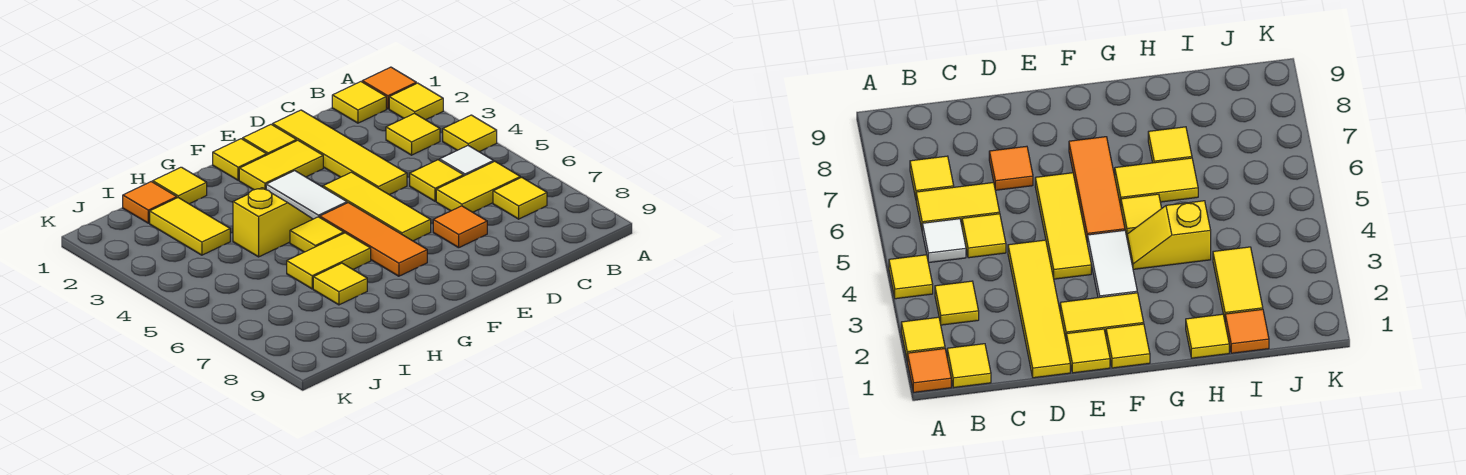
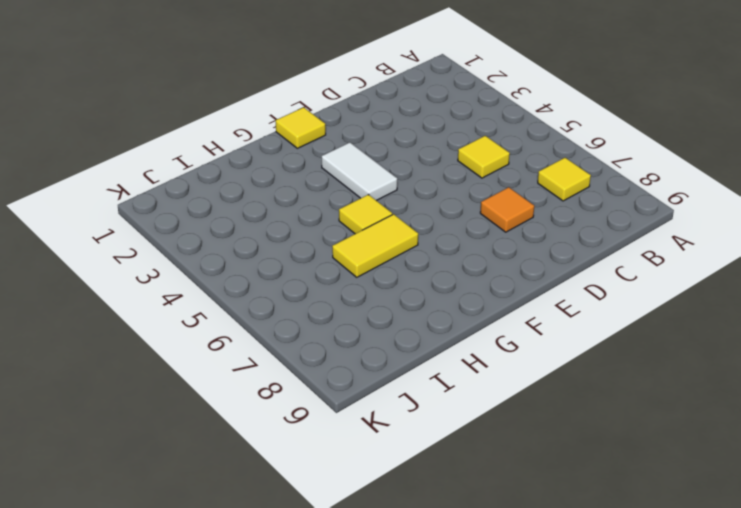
none -> orange 1x1 tile [362,67,416,109]
none -> yellow 1x1 tile [389,83,443,120]
none -> yellow 1x1 tile [443,115,497,152]

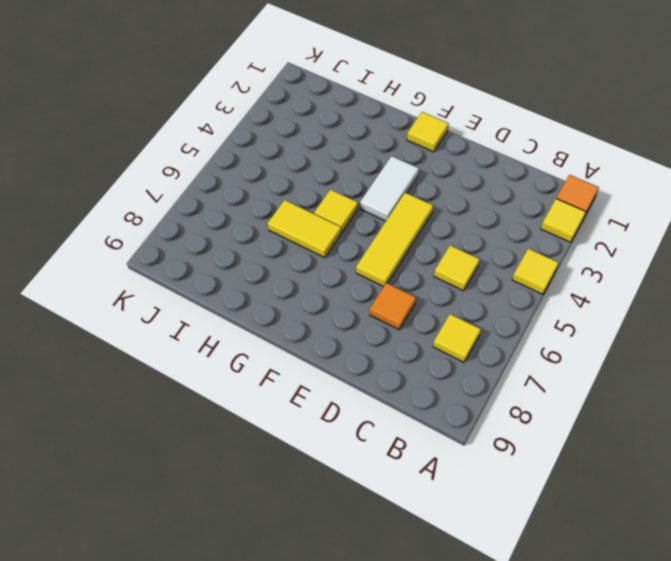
none -> yellow 1x1 tile [332,82,386,123]
none -> yellow 1x1 tile [386,113,440,155]
none -> white 1x1 tile [440,146,494,176]

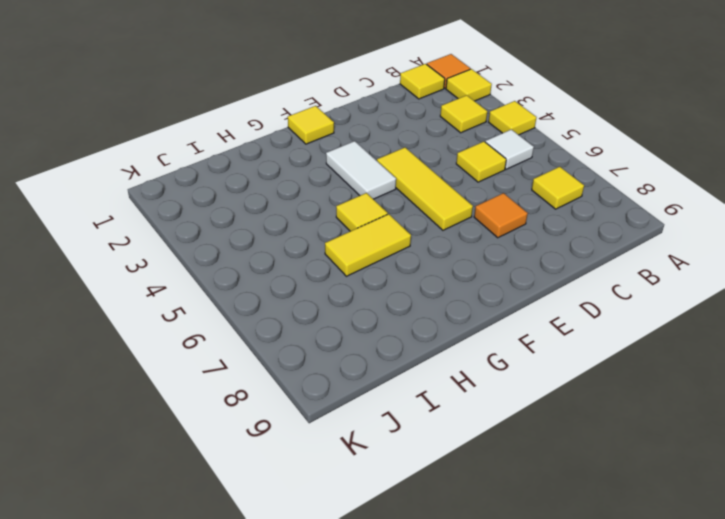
none -> yellow 1x2 tile [436,161,520,212]
none -> yellow 1x4 tile [273,110,407,195]
none -> yellow 1x1 tile [243,124,297,155]

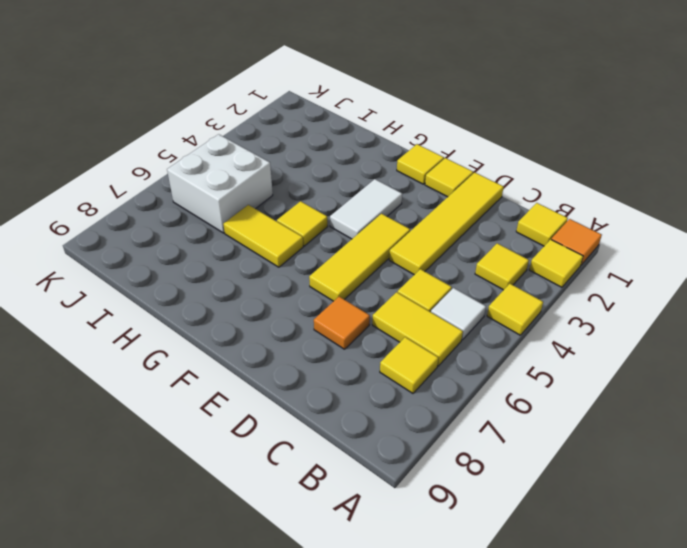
white 2x2 brick [167,134,273,233] -> none
none -> yellow 1x2 tile [239,140,323,190]
none -> orange 1x3 tile [320,203,427,276]
none -> yellow 1x2 slope [233,188,313,257]

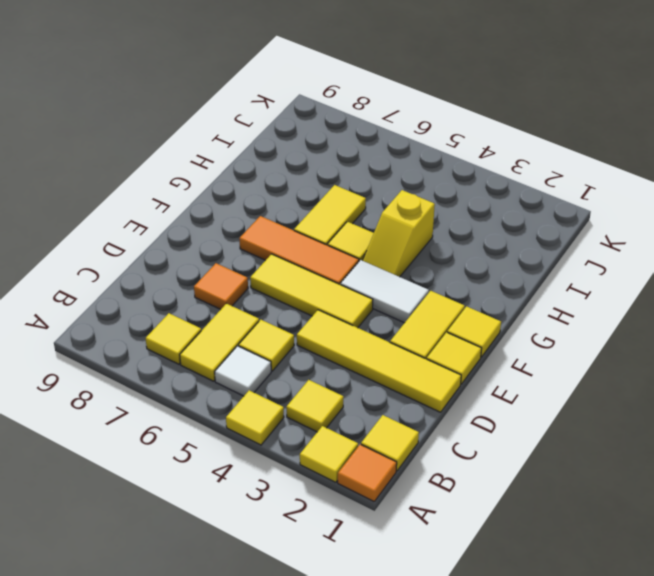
none -> yellow 1x1 tile [153,167,207,204]
none -> yellow 1x1 tile [313,263,367,305]
none -> orange 1x1 tile [123,182,177,223]

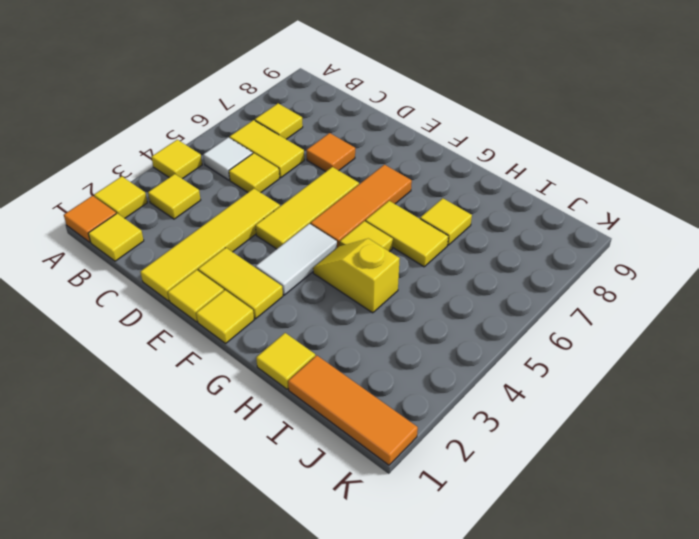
orange 1x3 tile [288,355,418,465] -> orange 1x1 tile [123,182,177,223]
none -> yellow 1x2 tile [150,198,230,255]

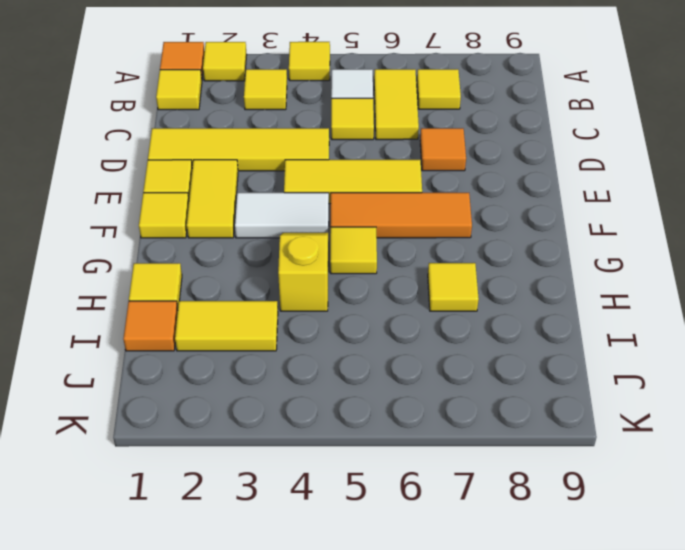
none -> yellow 1x2 tile [287,233,371,289]

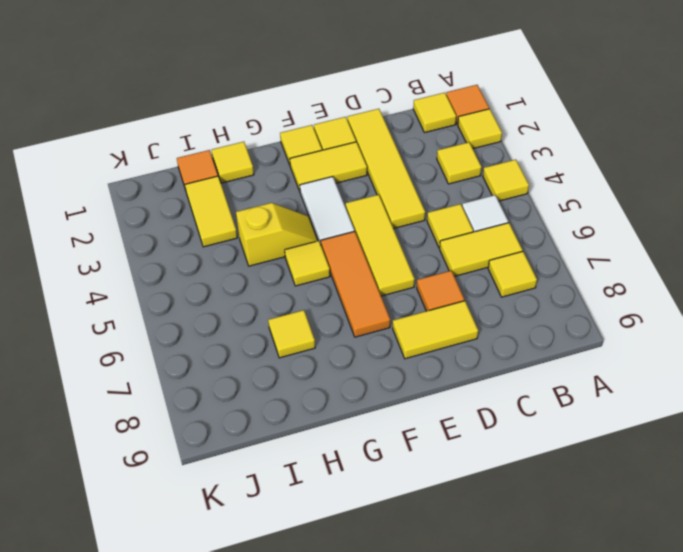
yellow 1x2 tile [393,301,478,359] -> yellow 1x2 tile moved to [287,233,371,289]

